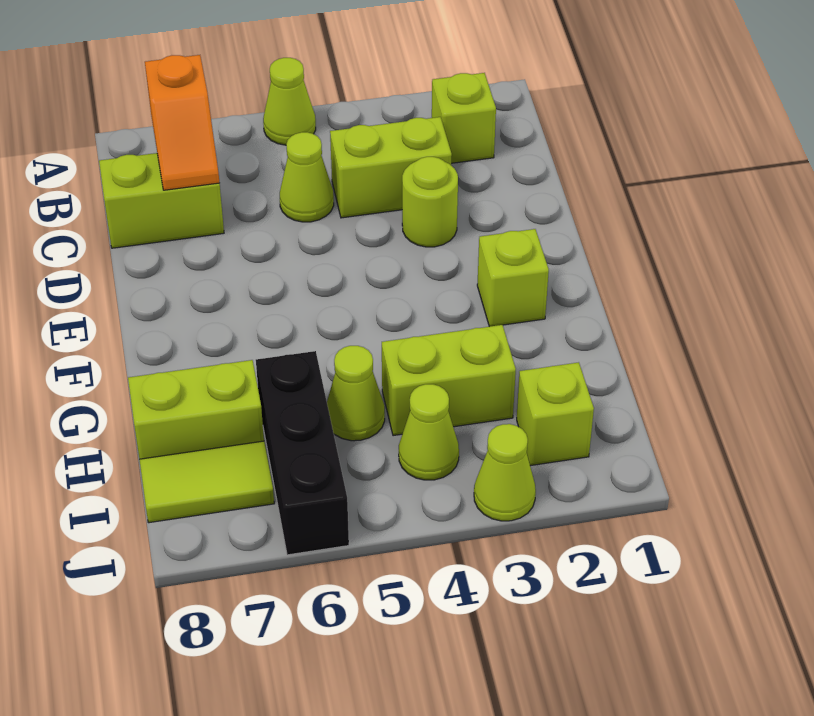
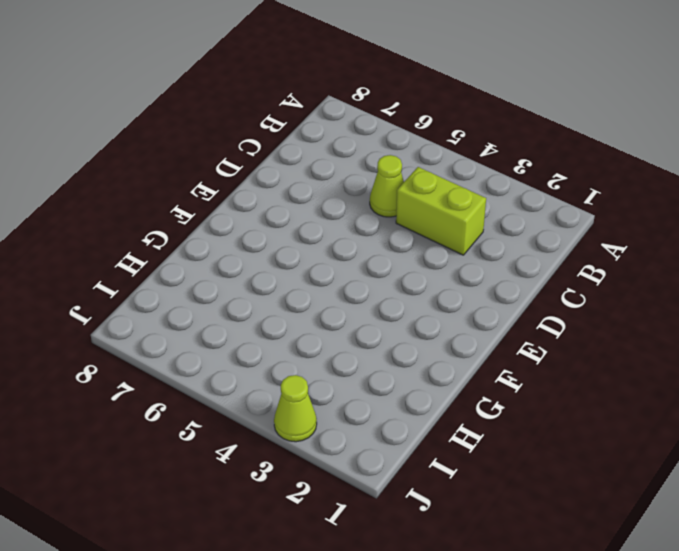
none -> lime 1x1 cone [263,58,316,145]
none -> lime 1x1 brick [432,73,496,163]
none -> lime 1x2 brick [99,153,224,248]

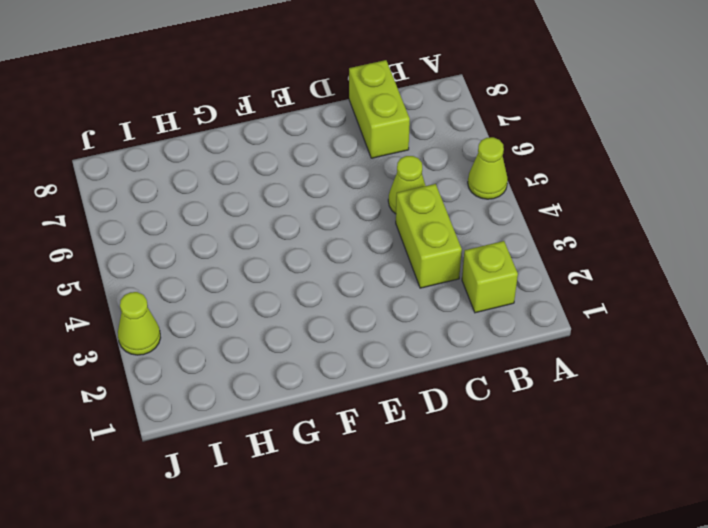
none -> lime 1x1 round brick [402,157,458,247]
none -> lime 1x1 brick [477,229,549,327]
none -> lime 1x2 brick [382,325,516,436]

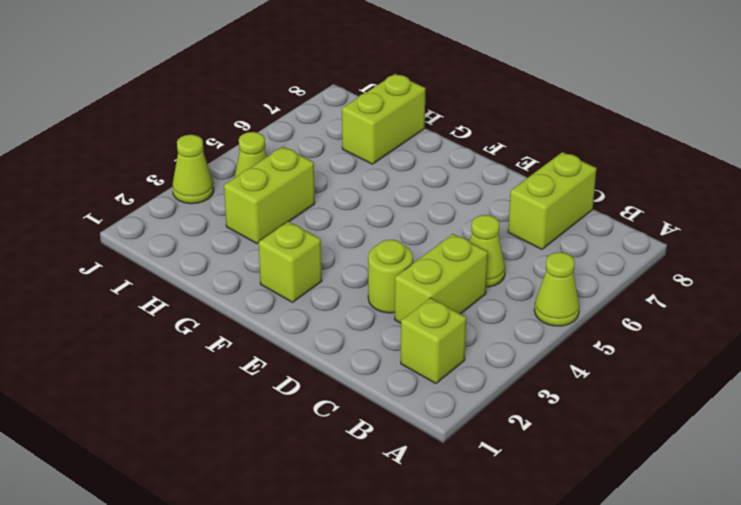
none -> lime 1x1 cone [327,346,385,441]
none -> black 1x3 brick [256,351,349,555]
none -> lime 1x1 brick [517,362,594,466]

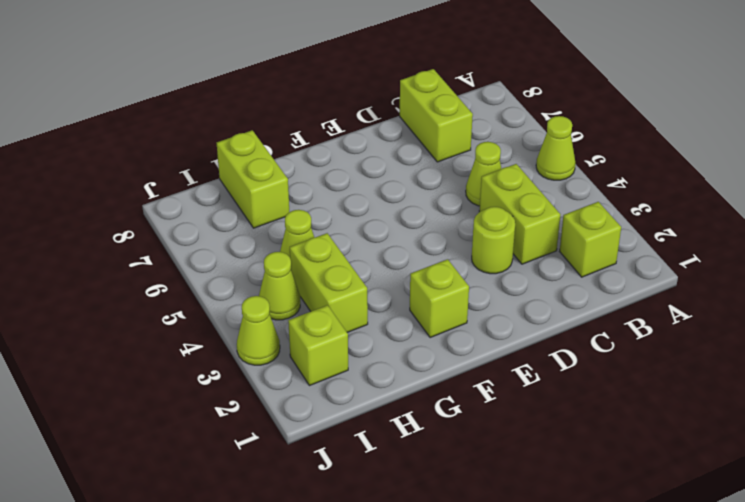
none -> black 1x3 brick [256,351,349,555]
none -> lime 1x2 tile [140,441,274,523]
none -> orange 1x2 slope [145,55,219,190]

